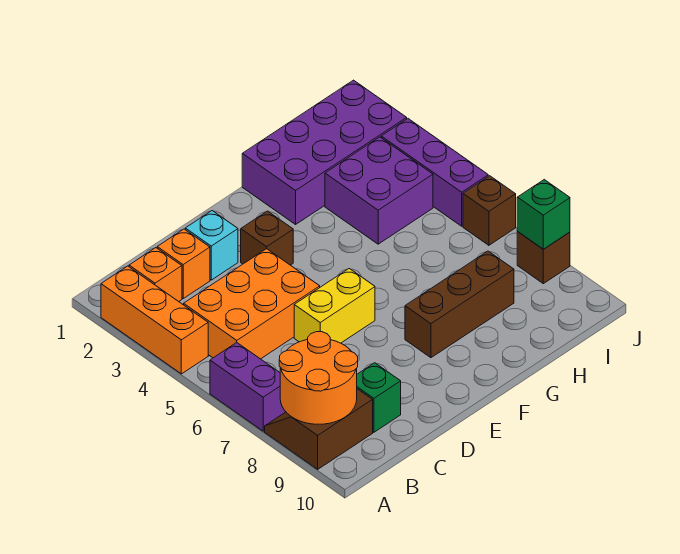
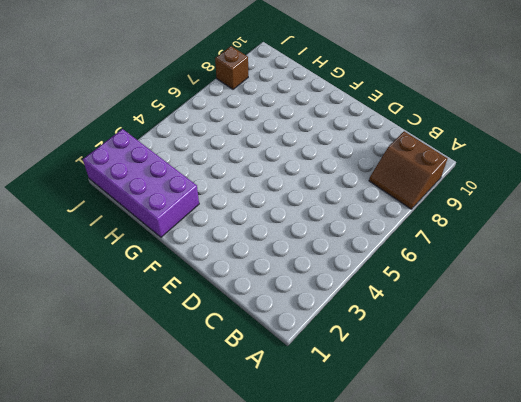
none -> orange 1x3 brick [101,266,208,374]
none -> purple 1x2 brick [210,343,286,431]
none -> orange 1x1 brick [129,248,182,302]

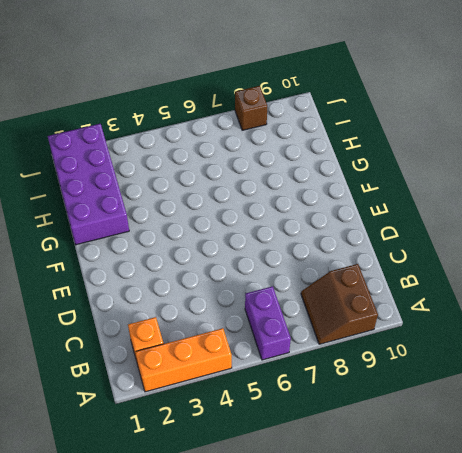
purple 1x2 brick [245,286,291,360] -> purple 1x2 brick turned to [210,343,286,431]
none -> orange 2x3 brick [184,249,320,359]
none -> orange 1x1 brick [157,229,210,298]
none -> green 1x1 brick [357,363,401,432]

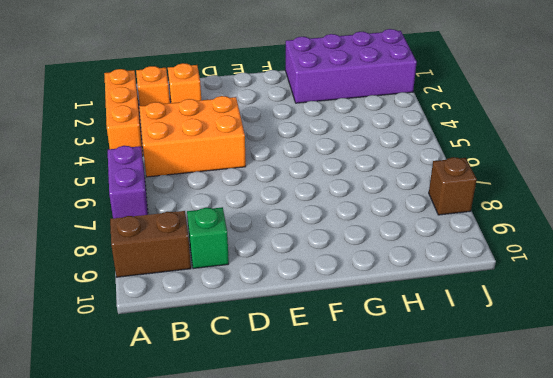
none -> cyan 1x1 brick [185,211,238,280]
none -> yellow 1x2 brick [294,269,375,343]
none -> brown 1x1 brick [241,211,293,265]

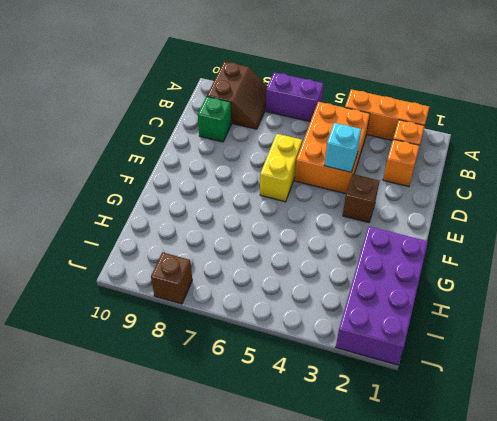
cyan 1x1 brick [324,123,361,172] -> cyan 1x1 brick moved to [185,211,238,280]
none -> brown 1x3 brick [405,251,514,358]
none -> purple 2x2 brick [325,137,433,244]
none -> purple 1x3 brick [381,119,488,226]

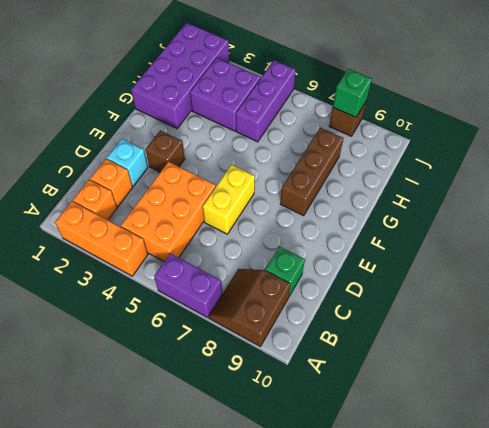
purple 1x3 brick [236,60,296,142] -> purple 1x3 brick turned to [381,119,488,226]
none -> brown 1x1 brick [463,176,516,245]
none -> orange 2x2 round brick [279,332,358,424]

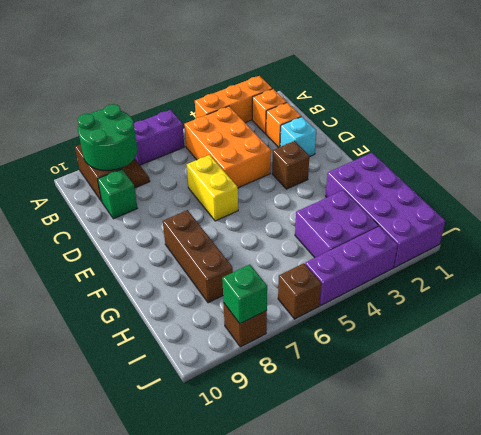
green 2x2 round brick [78,104,137,170] -> orange 2x2 round brick [279,332,358,424]

